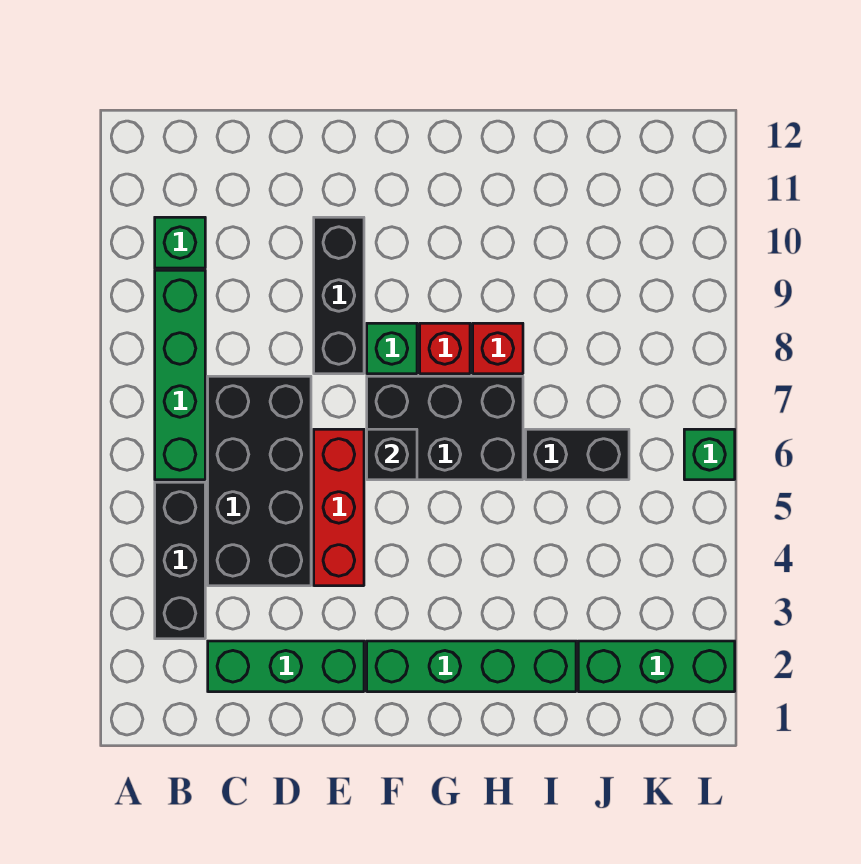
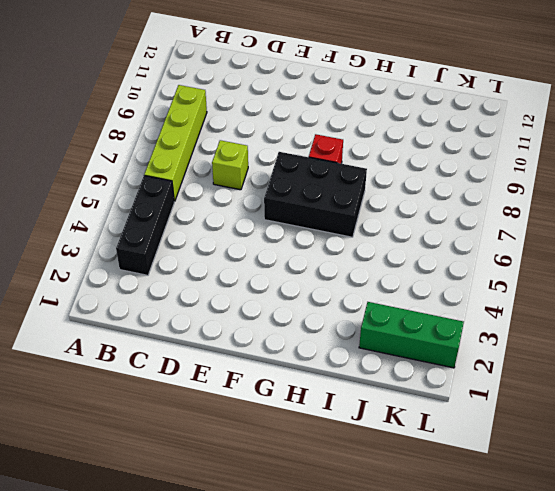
lime 1x4 brick [144,85,207,201] -> green 1x4 brick [155,270,205,480]
lime 1x1 brick [212,140,248,190] -> black 2x4 brick [208,376,311,586]
none -> green 1x1 brick [155,217,205,268]
none -> green 1x3 brick [208,641,364,692]
none -> red 1x3 brick [314,429,364,586]

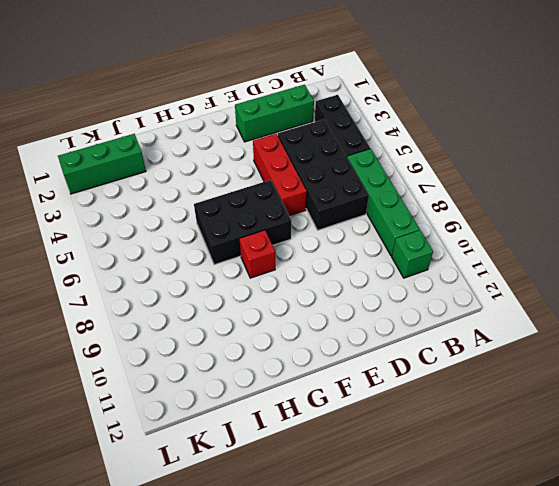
none -> black 1x3 brick [314,217,364,374]
none -> green 1x4 brick [367,641,576,692]
none -> green 1x1 brick [367,323,417,374]

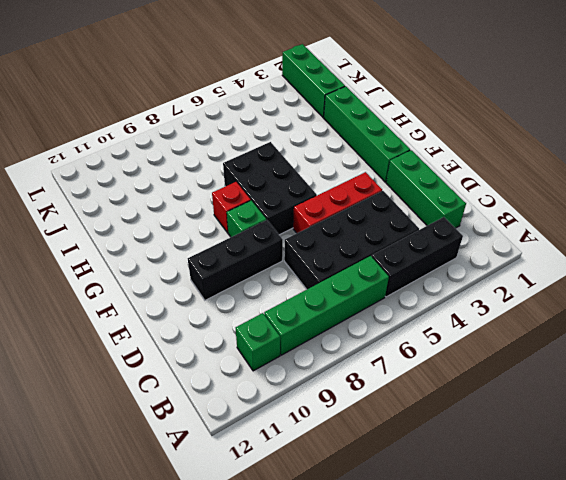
none -> red 1x1 brick [473,323,523,374]
none -> black 1x2 brick [526,429,629,480]
none -> green 1x1 brick [684,429,735,480]

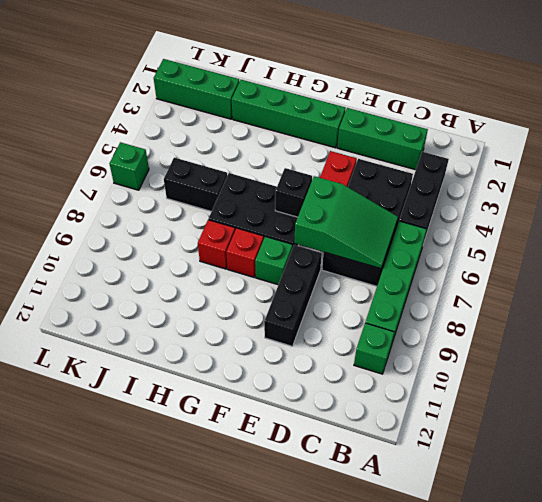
green 2x3 slope [294,176,398,269] -> none

